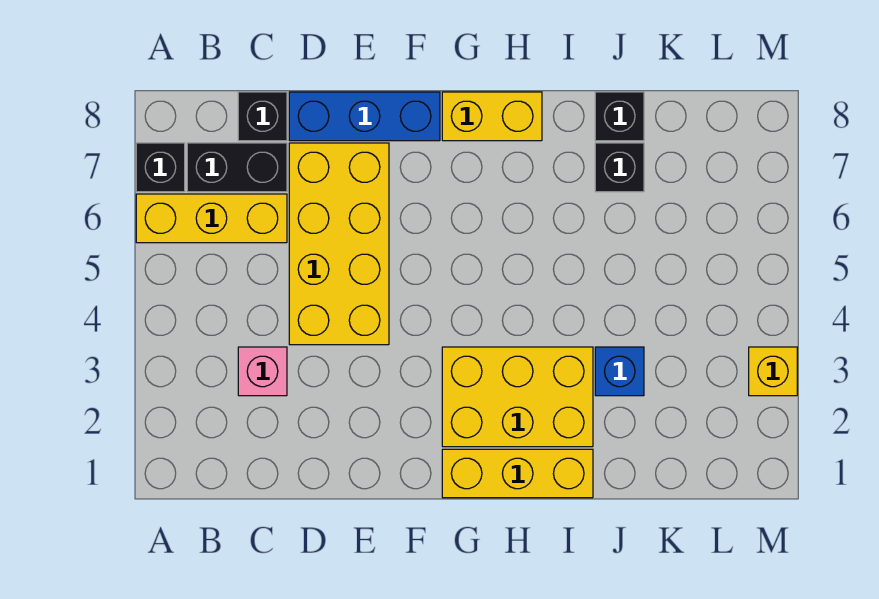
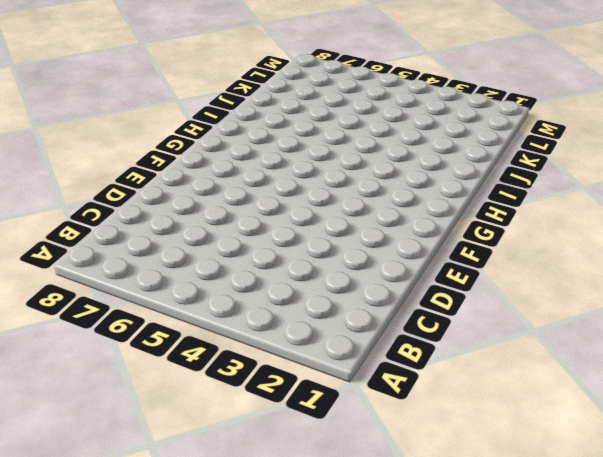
none -> yellow 1x3 brick [136,194,287,243]
none -> black 1x1 brick [136,143,185,192]
none -> black 1x2 brick [187,143,287,192]

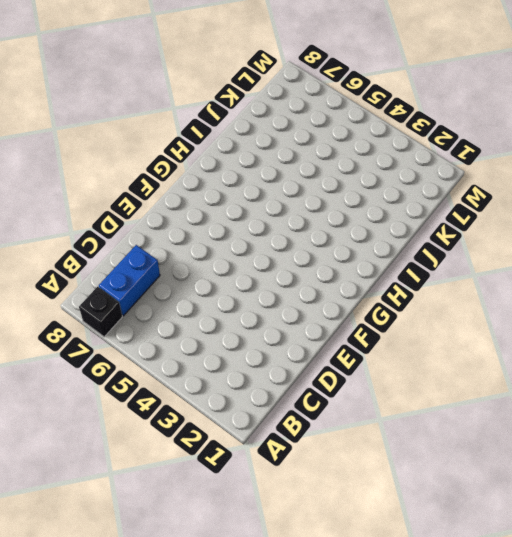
blue 1x2 brick [99,245,160,316] -> black 1x2 brick [187,143,287,192]
none -> yellow 1x3 brick [136,194,287,243]
none -> pink 1x1 brick [238,347,287,396]
none -> black 1x1 brick [238,92,287,141]

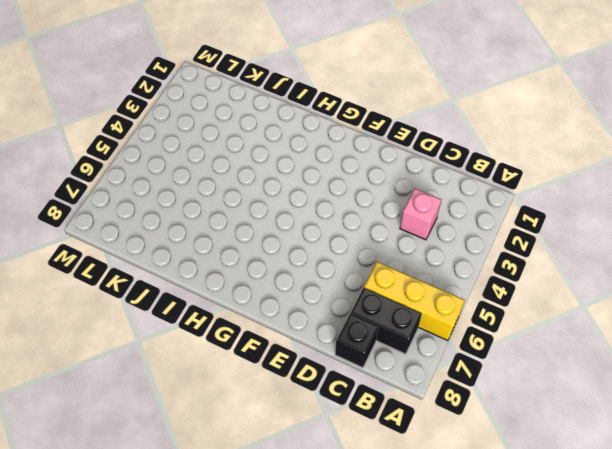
none -> black 1x1 brick [136,143,185,192]
none -> yellow 2x4 brick [289,143,389,345]
none -> blue 1x3 brick [289,92,440,141]

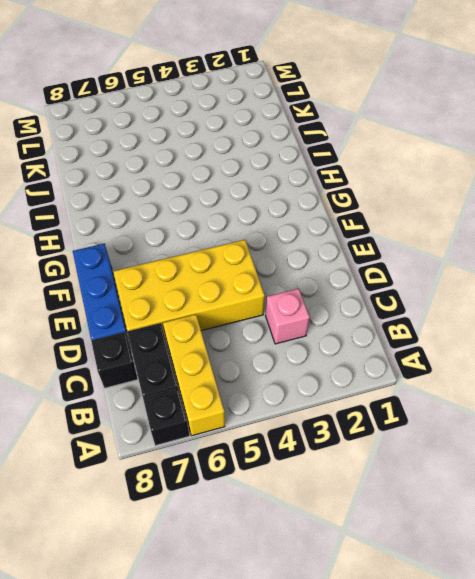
none -> yellow 1x3 brick [442,449,593,498]
none -> yellow 2x3 brick [442,347,593,447]
none -> yellow 1x2 brick [442,92,542,141]

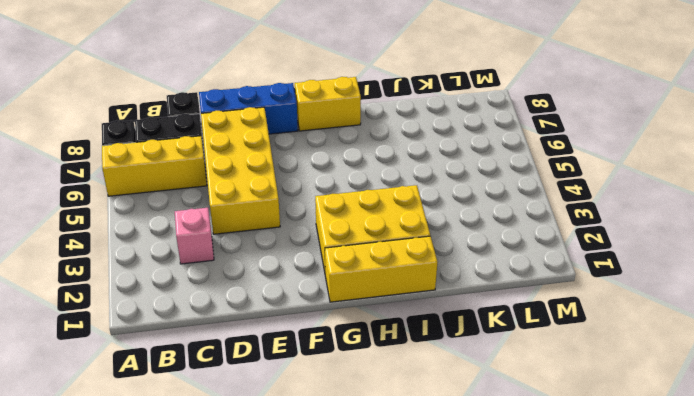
none -> blue 1x1 brick [595,347,644,396]
none -> black 1x1 brick [595,143,644,192]
none -> black 1x1 brick [595,92,644,141]

